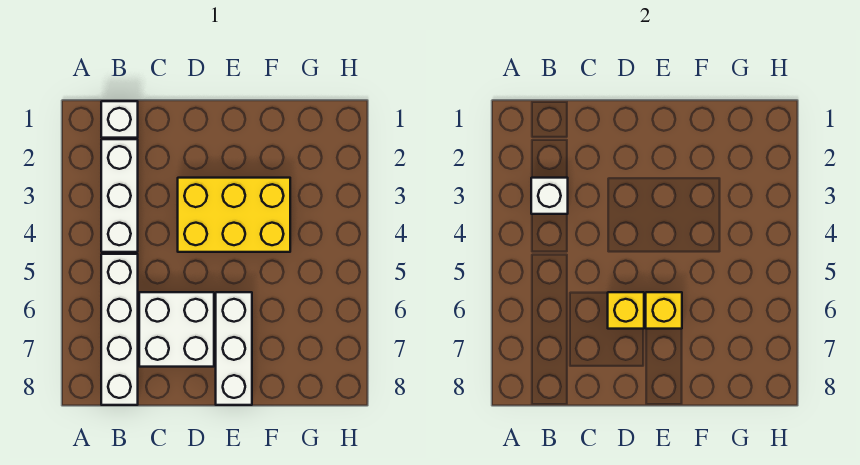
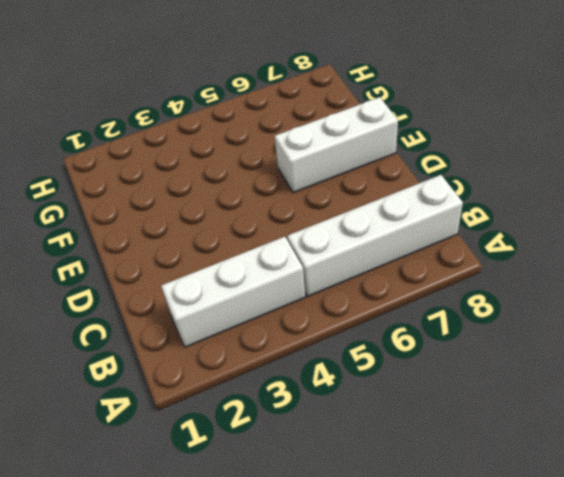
none -> white 1x1 brick [101,101,138,138]
none -> white 2x2 brick [139,292,214,367]

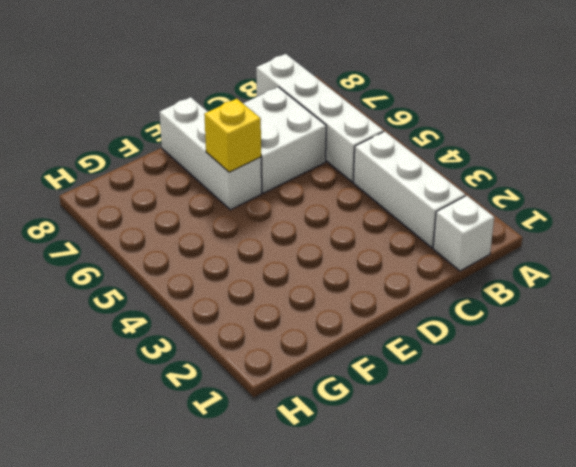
none -> yellow 2x3 brick [178,178,290,252]
none -> white 1x1 brick [531,178,568,214]

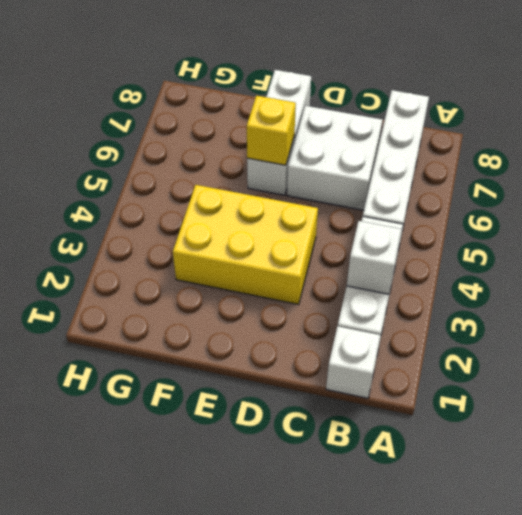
none -> yellow 1x1 brick [608,292,644,329]

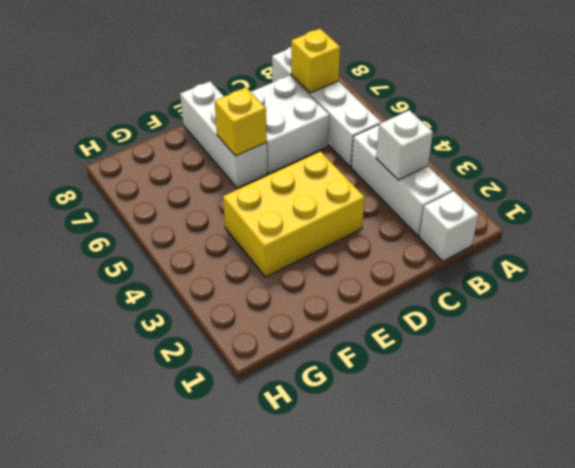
yellow 1x1 brick [291,29,340,93] -> yellow 1x1 brick moved to [608,292,644,329]

